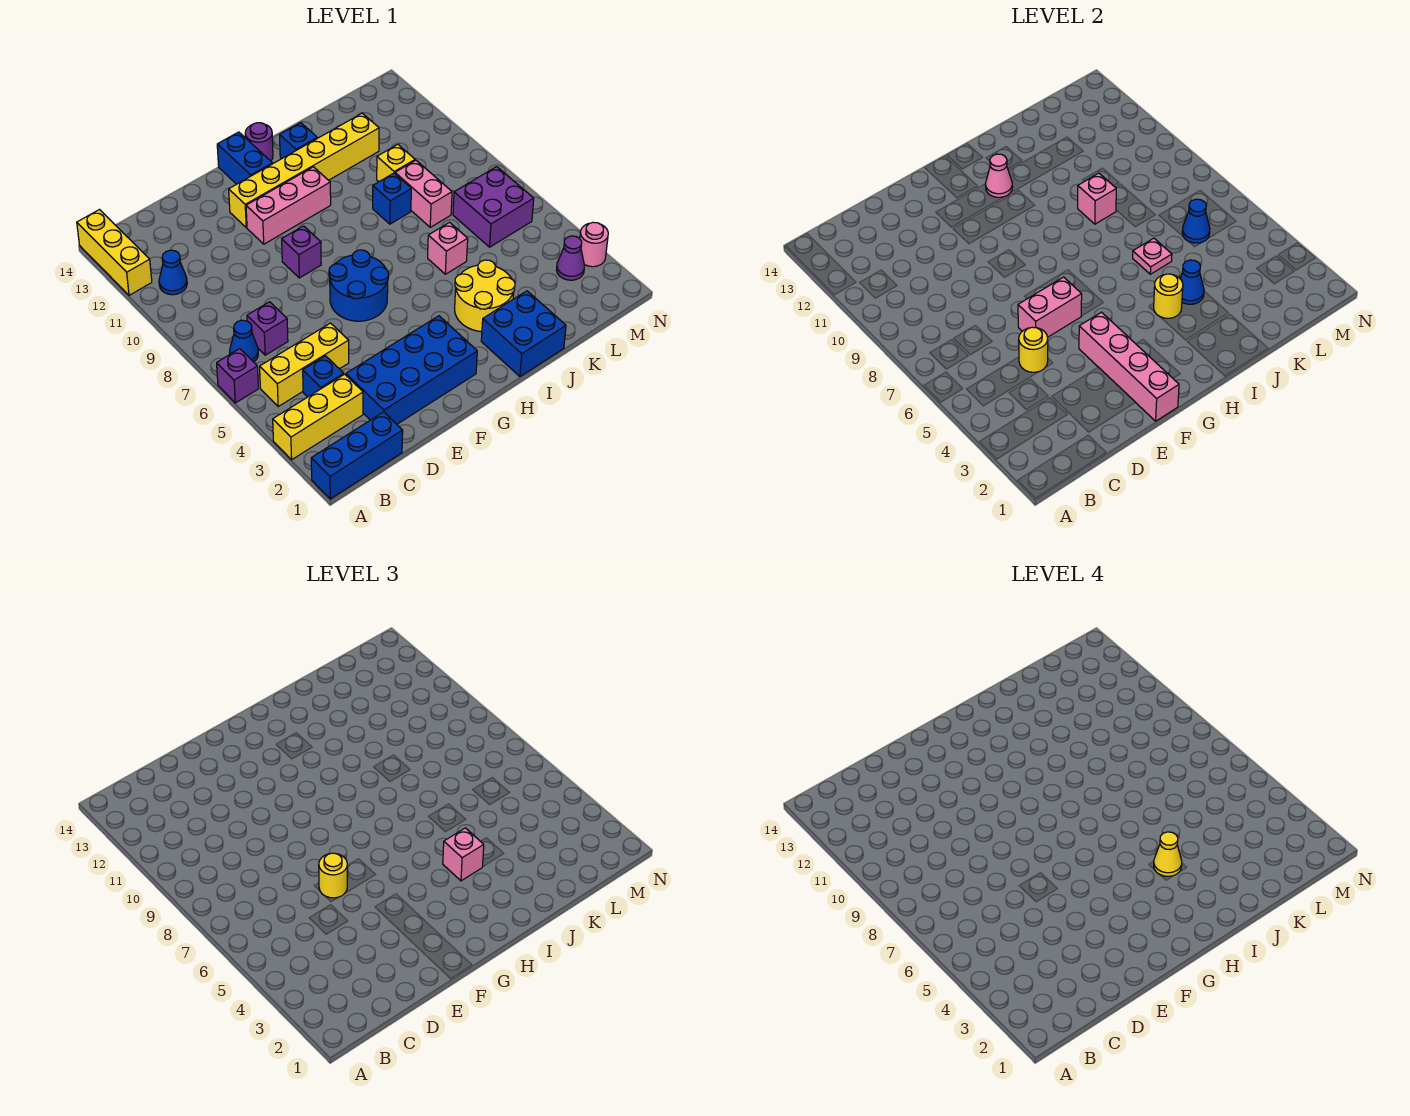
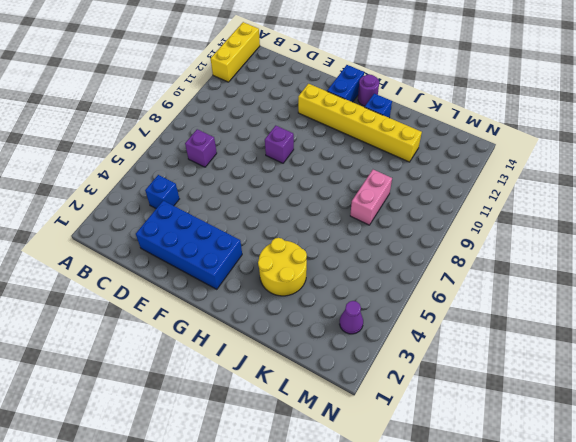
none -> blue 1x3 brick [311,412,403,499]
none -> yellow 1x3 brick [273,374,363,460]
none -> purple 1x1 brick [217,349,258,403]
none -> yellow 1x3 brick [260,323,349,406]

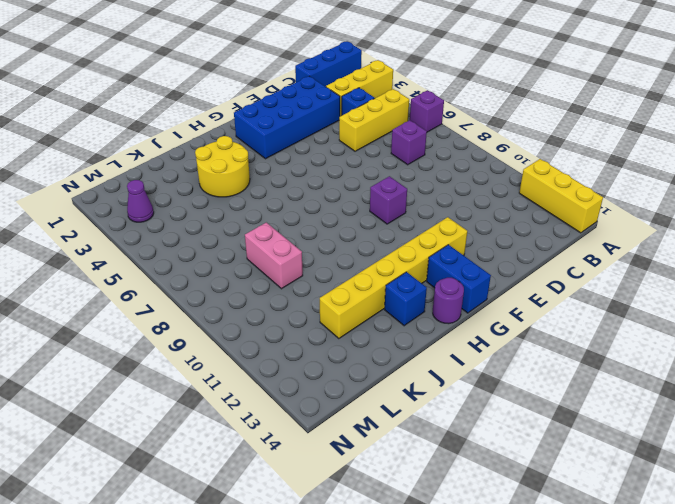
none -> blue 1x1 cone [230,320,258,362]
none -> blue 1x1 cone [159,250,187,295]
none -> blue 2x2 round brick [329,250,389,321]
none -> pink 1x3 brick [246,167,331,244]

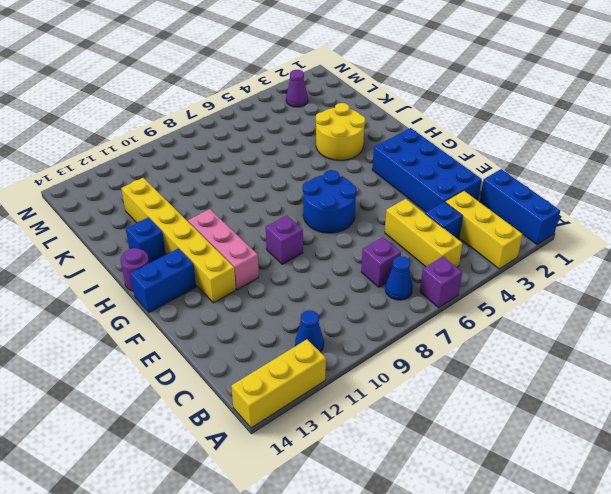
none -> blue 2x2 brick [481,291,566,376]
none -> pink 1x1 brick [428,222,468,274]
none -> blue 1x1 brick [373,173,411,224]
none -> pink 1x2 brick [395,160,452,227]

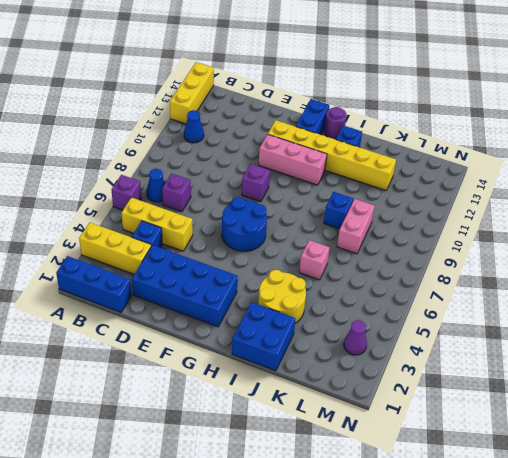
none -> yellow 1x1 brick [377,145,415,182]
none -> purple 2x2 brick [453,167,534,247]
none -> pink 1x1 round brick [580,222,608,267]
none -> yellow 1x1 round brick [1019,327,1048,372]

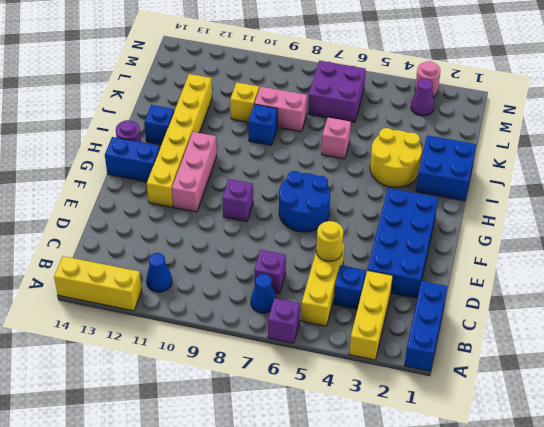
none -> pink 1x2 brick [1018,277,1082,337]
none -> pink 1x4 brick [1079,312,1179,421]
none -> pink 1x1 cone [985,154,1013,197]
none -> yellow 1x1 round brick [1154,274,1183,318]

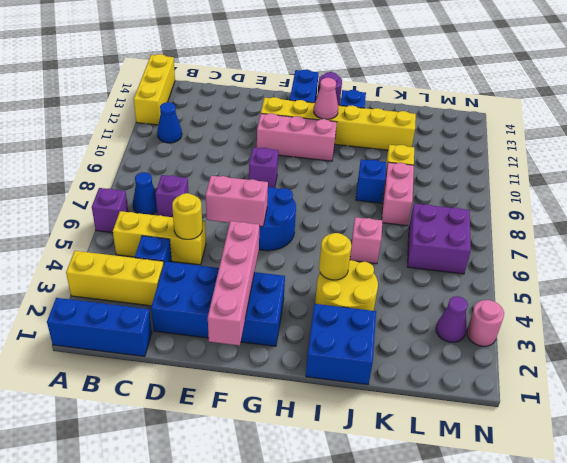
none -> blue 1x1 cone [1180,260,1204,304]
none -> pink 1x1 plate [1133,238,1172,274]
none -> pink 1x1 brick [1078,173,1116,224]
none -> blue 1x1 cone [1182,199,1210,243]

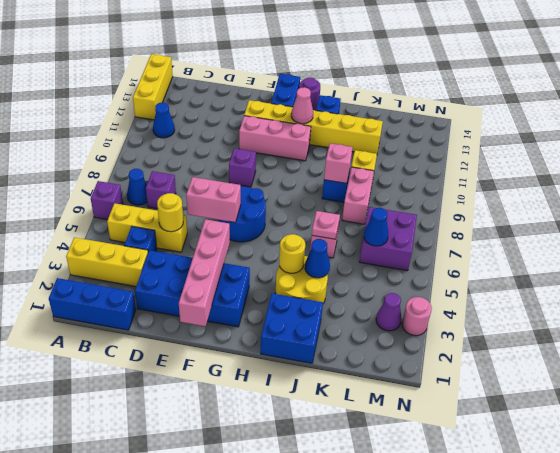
none -> yellow 1x1 round brick [319,853,347,898]
none -> pink 1x1 brick [443,828,484,881]
none -> yellow 1x1 cone [1154,832,1182,876]

